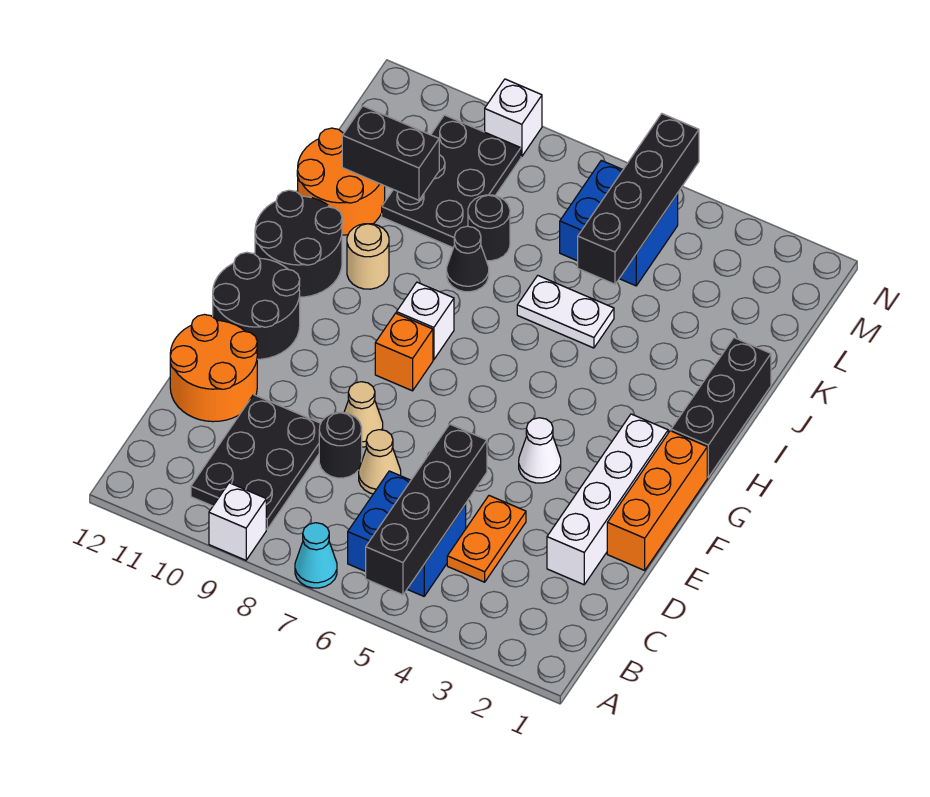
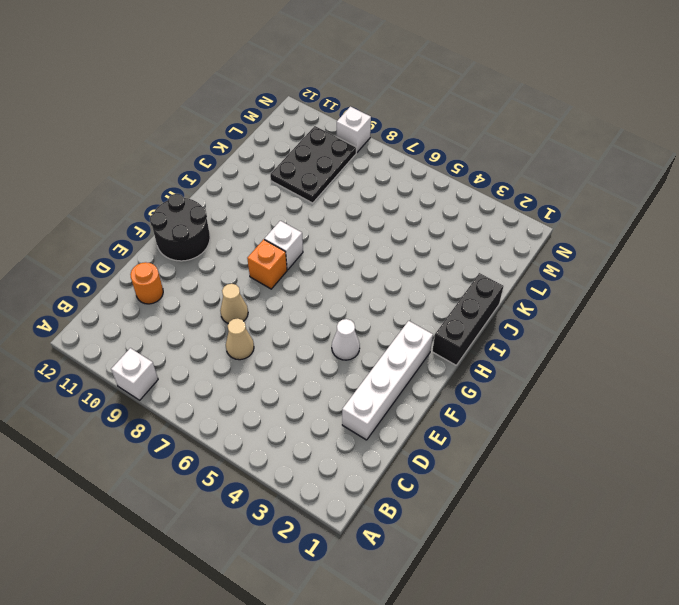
orange 1x1 round brick [130,262,163,304] -> orange 2x2 round brick [170,315,257,422]
none -> cyan 1x1 cone [295,523,337,588]
none -> blue 2x2 brick [348,471,466,596]
none -> black 2x3 plate [191,395,321,529]

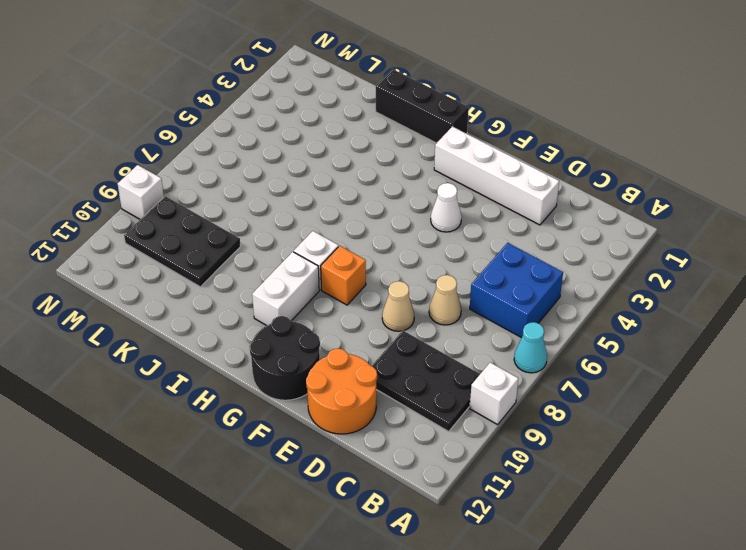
white 1x2 brick [252,252,319,326] -> none
none -> orange 1x2 plate [447,496,526,582]
none -> black 1x1 round brick [319,412,362,478]
none -> orange 1x3 brick [607,431,707,570]

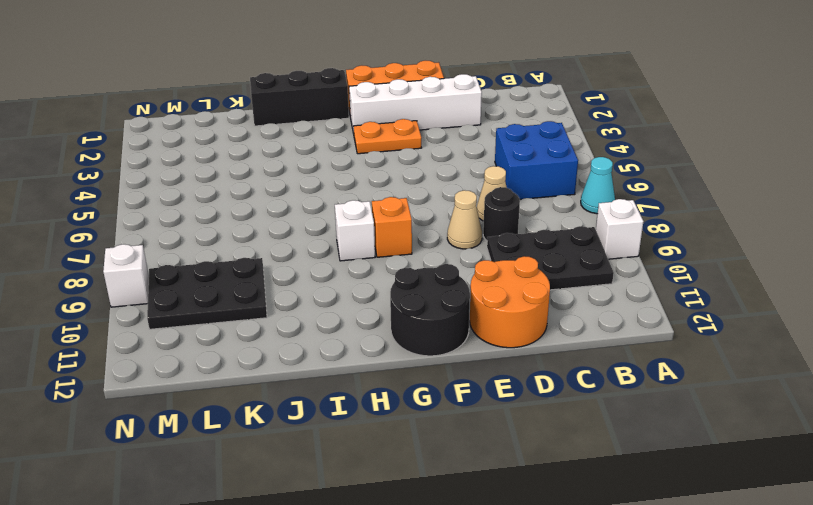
orange 1x2 plate [354,119,421,154] -> orange 1x2 plate moved to [447,496,526,582]
none -> white 1x1 cone [519,418,561,483]
none -> black 2x2 round brick [255,190,342,297]
none -> tan 1x1 round brick [347,224,389,289]

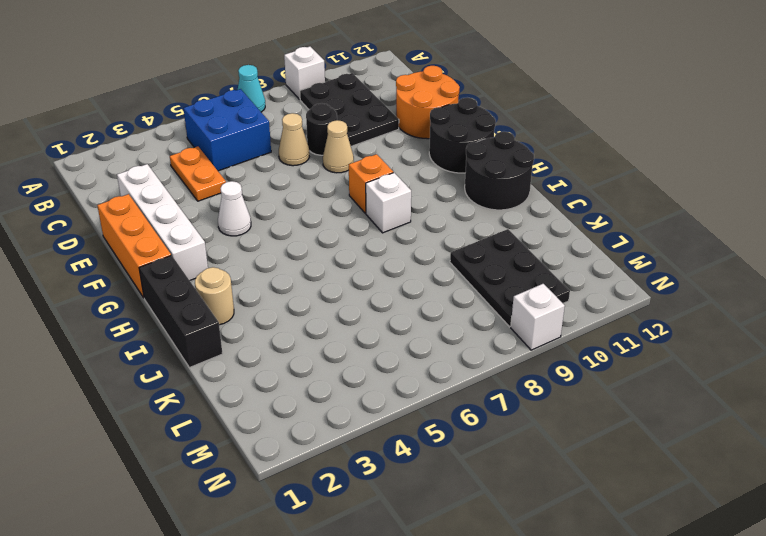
tan 1x1 round brick [195,267,234,325] -> tan 1x1 round brick moved to [347,224,389,289]
none -> white 1x2 plate [517,276,614,348]
none -> black 1x1 cone [447,226,489,292]
none -> orange 2x2 round brick [297,128,385,235]

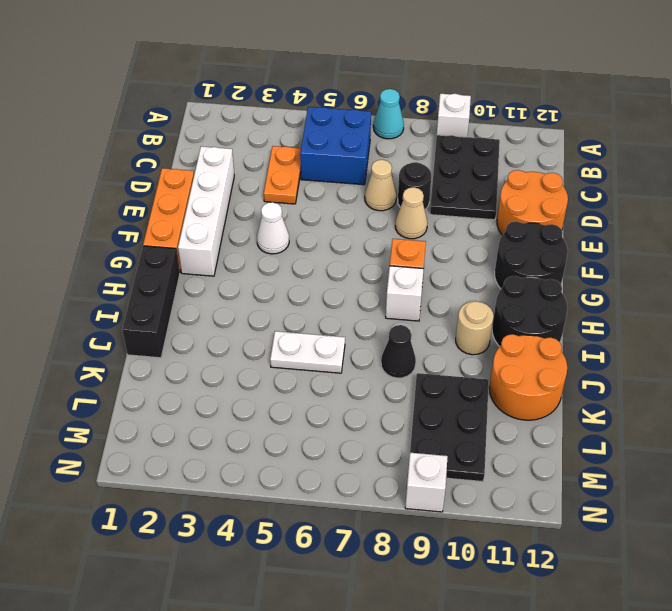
none -> black 1x1 round brick [468,195,510,261]
none -> blue 2x2 brick [560,160,678,286]
none -> black 1x4 brick [366,424,487,595]

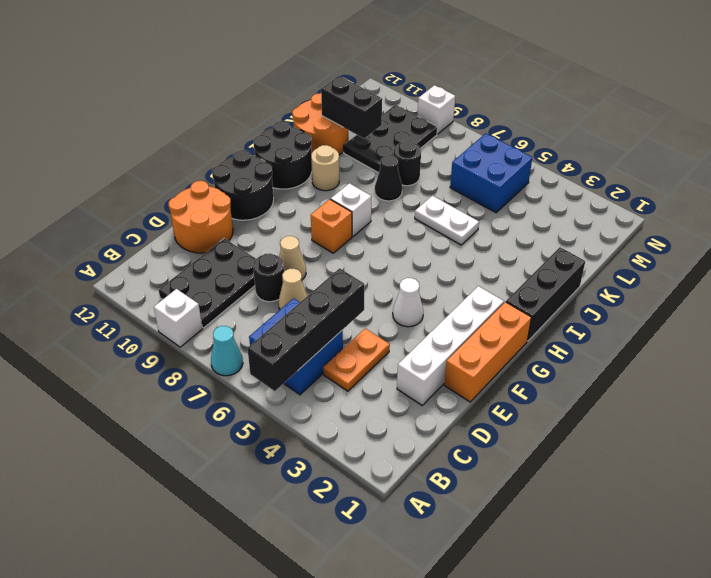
none -> black 1x4 brick [578,114,699,284]

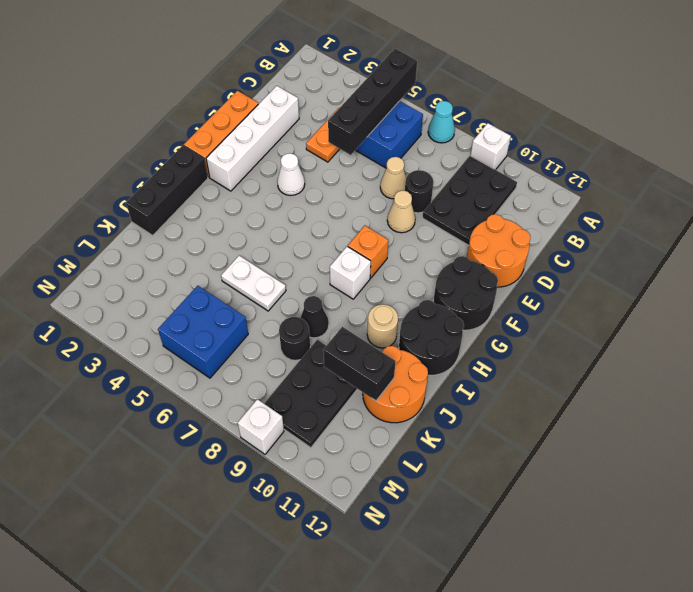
none -> black 1x4 brick [578,114,699,284]

